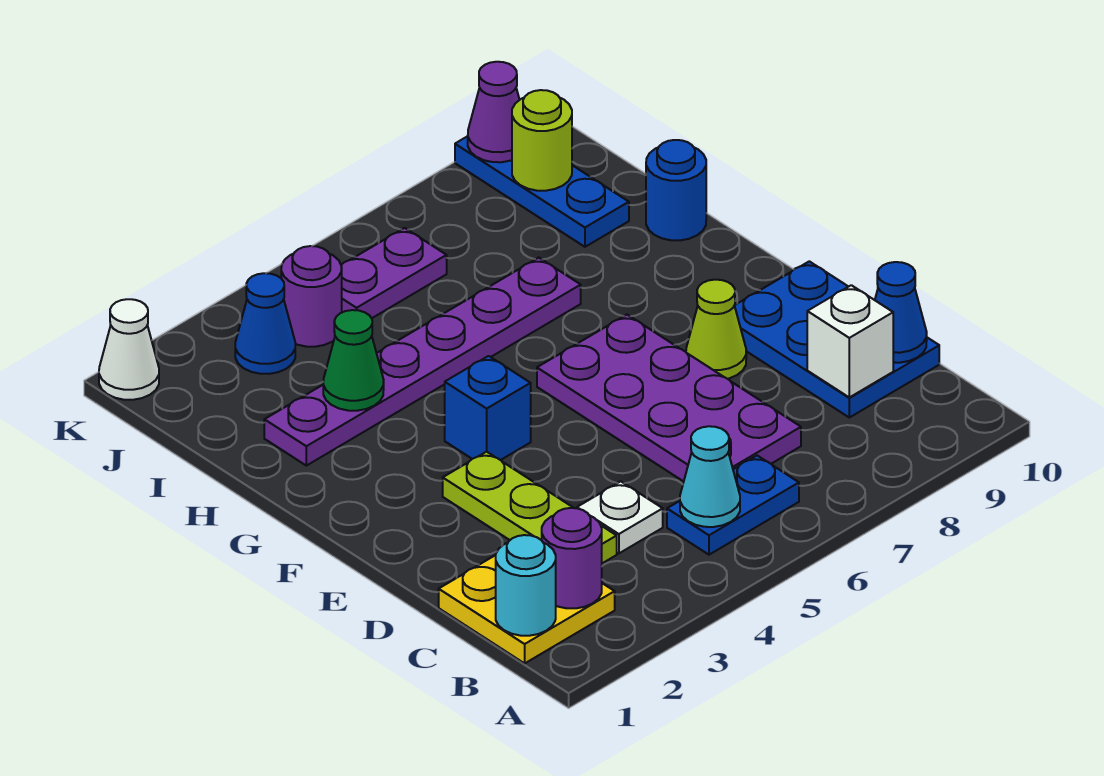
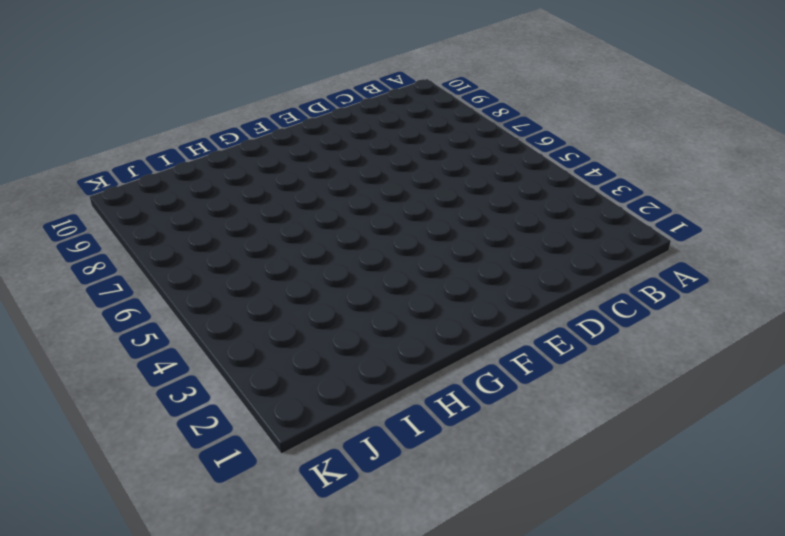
none -> yellow 2x2 plate [439,555,615,663]
none -> blue 1x2 plate [667,456,799,555]
none -> lime 1x3 plate [443,452,617,563]

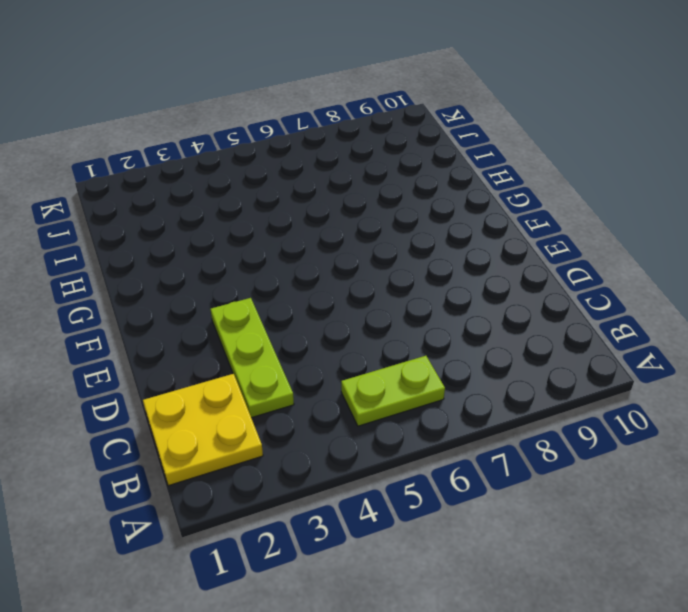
lime 1x2 plate [341,356,445,426] -> blue 1x2 plate [667,456,799,555]
none -> white 1x1 plate [577,481,663,553]
none -> purple 2x4 plate [537,315,801,482]
none -> blue 2x3 plate [735,261,939,417]

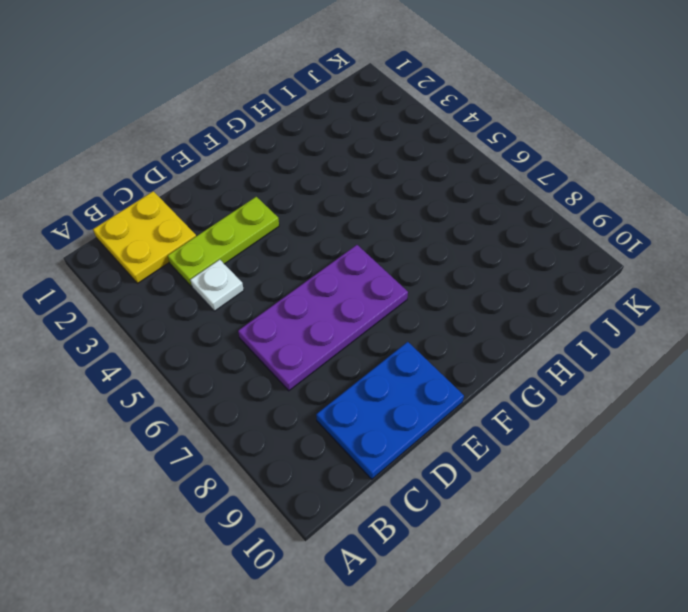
none -> blue 1x2 plate [667,456,799,555]
none -> lime 1x1 cone [686,280,746,379]
none -> blue 1x1 brick [445,356,531,460]

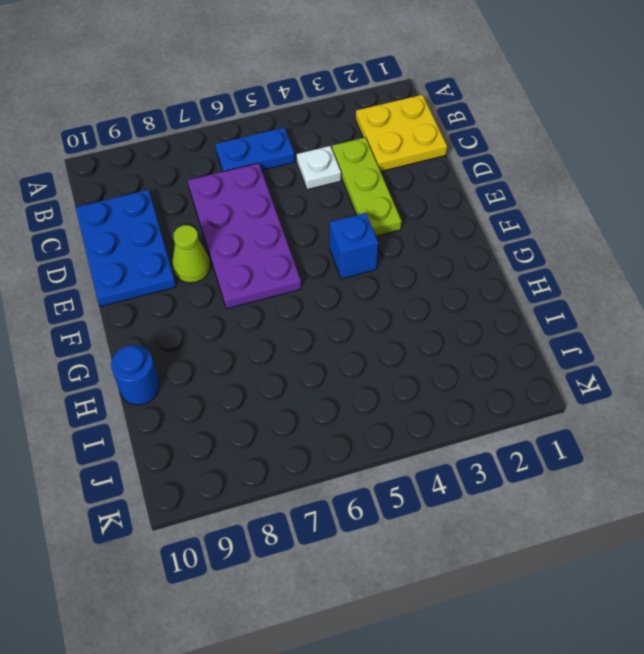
none -> purple 1x6 plate [264,258,581,466]
none -> blue 1x3 plate [455,136,629,247]
none -> blue 1x1 cone [235,273,295,374]

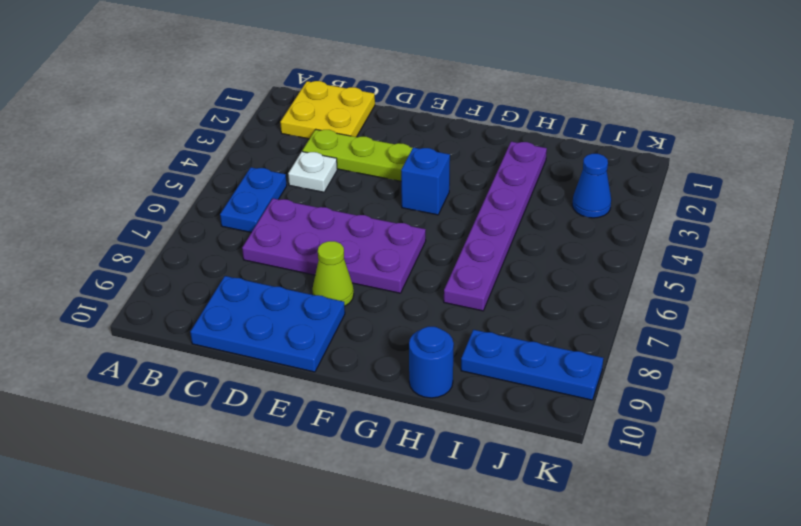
none -> purple 1x1 round brick [281,246,342,347]
none -> purple 1x2 plate [341,228,447,318]
none -> white 1x1 cone [99,299,159,400]

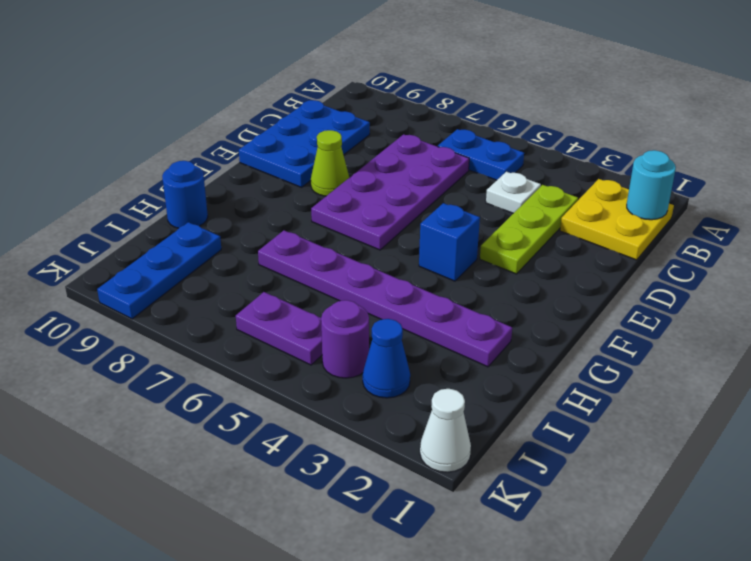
none -> purple 1x1 round brick [542,508,602,608]
none -> cyan 1x1 cone [680,426,740,527]
none -> white 1x1 brick [807,285,893,397]

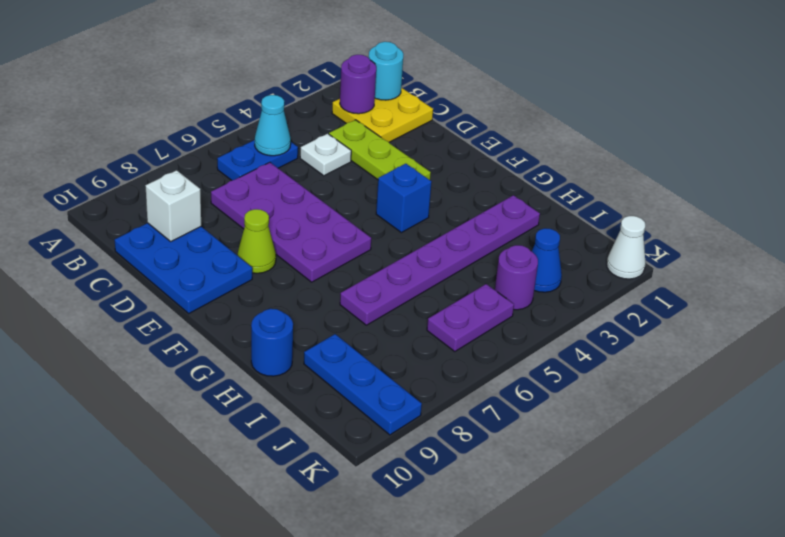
none -> blue 1x1 cone [875,262,927,363]
none -> green 1x1 cone [323,310,384,411]
none -> lime 1x1 round brick [512,90,572,191]

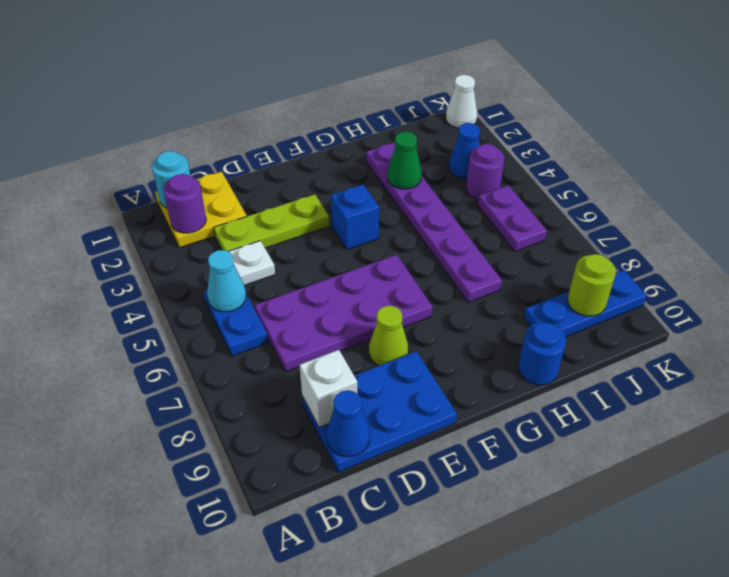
none -> purple 1x1 cone [468,62,519,162]

